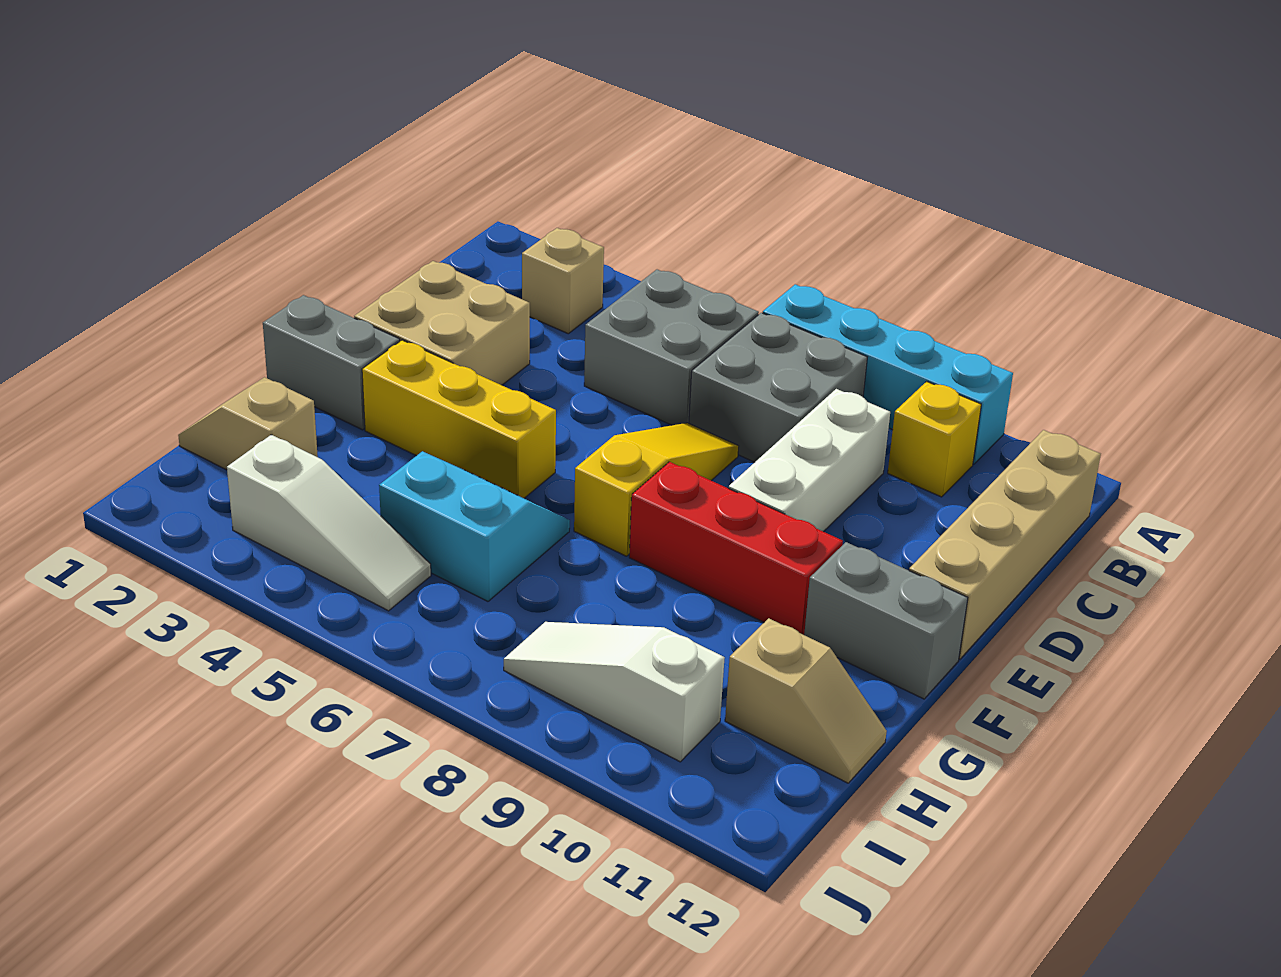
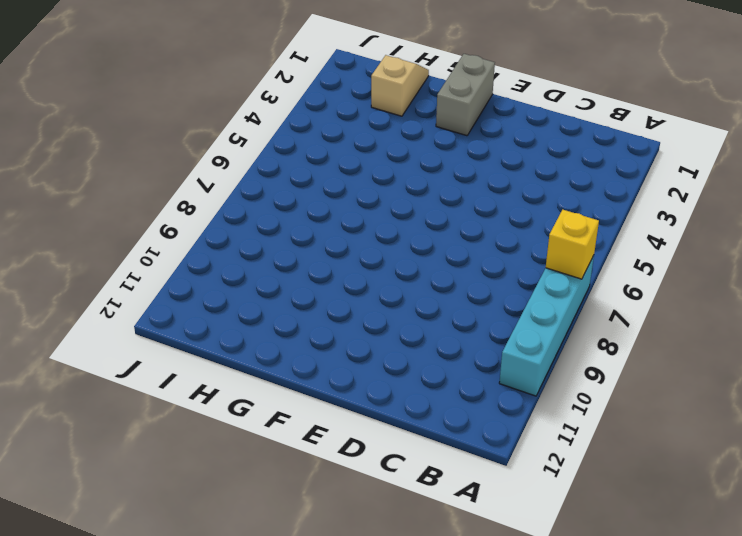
yellow 1x1 brick [546,210,599,279] -> yellow 1x1 brick moved to [888,381,981,497]
none -> tan 1x1 brick [522,228,604,334]
none -> grey 2x2 brick [584,270,759,425]
none -> grey 2x2 brick [689,313,867,462]

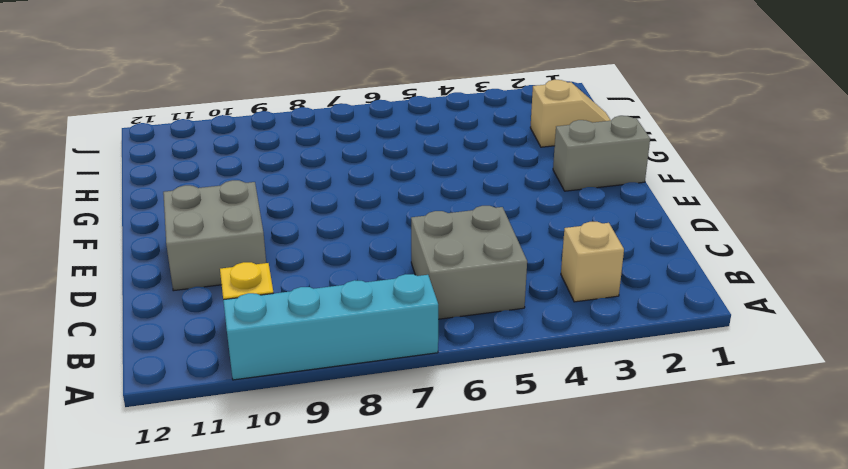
grey 2x2 brick [163,180,266,291] -> grey 2x2 brick moved to [689,313,867,462]
none -> tan 1x4 brick [909,430,1101,659]
none -> white 1x3 brick [729,389,890,532]
none -> tan 2x2 brick [354,261,530,385]

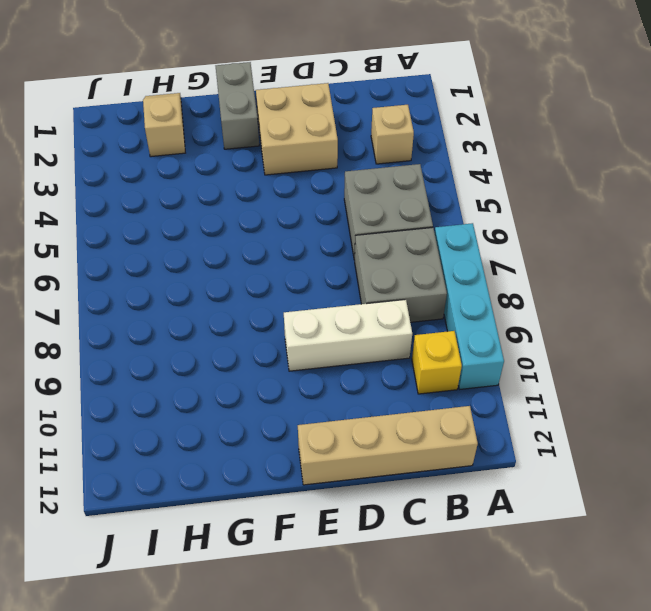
none -> yellow 1x3 slope [574,423,739,556]
none -> yellow 1x3 brick [362,340,556,498]
none -> red 1x3 brick [629,462,843,635]

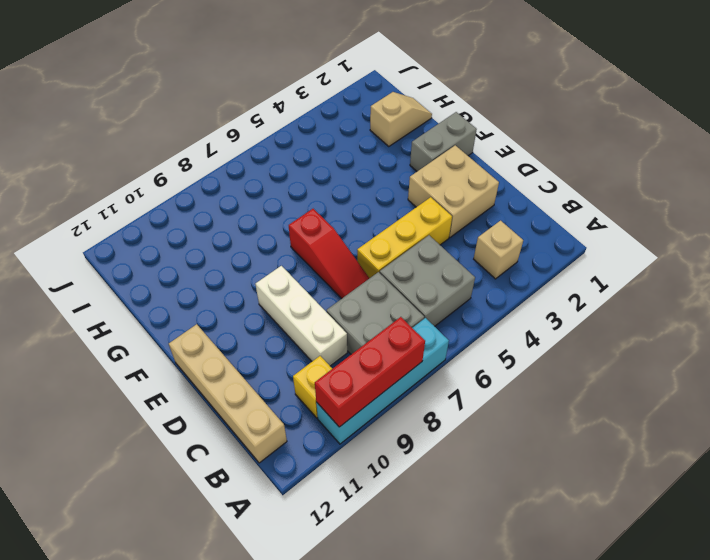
red 1x3 brick [315,317,425,427] -> red 1x3 brick moved to [629,462,843,635]
yellow 1x3 brick [357,197,452,278] -> yellow 1x3 brick moved to [362,340,556,498]
red 1x3 slope [289,209,369,299] -> yellow 1x3 slope [574,423,739,556]
none -> grey 1x2 brick [804,542,968,699]
none -> cyan 2x2 slope [379,451,570,601]
none -> tan 1x2 slope [725,618,887,783]

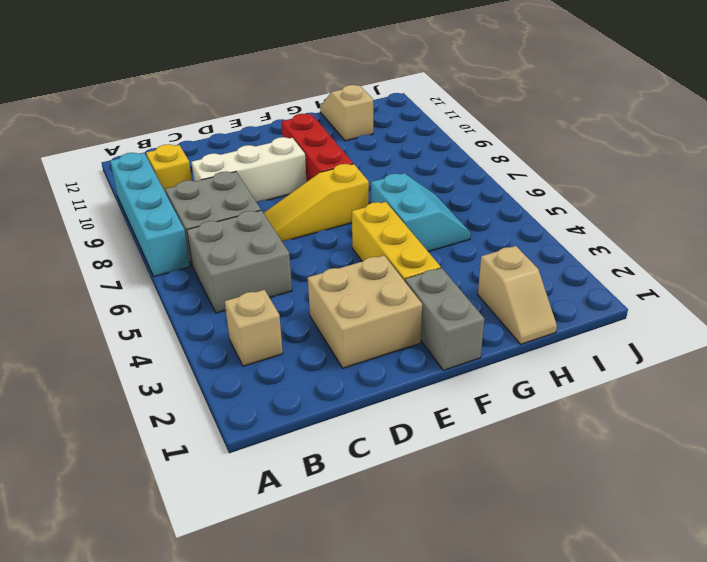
cyan 2x2 slope [371,173,471,252] -> cyan 2x2 slope turned to [379,451,570,601]
none -> tan 1x4 brick [909,430,1101,659]
none -> grey 1x2 brick [804,542,968,699]
none -> white 1x3 slope [227,435,431,611]

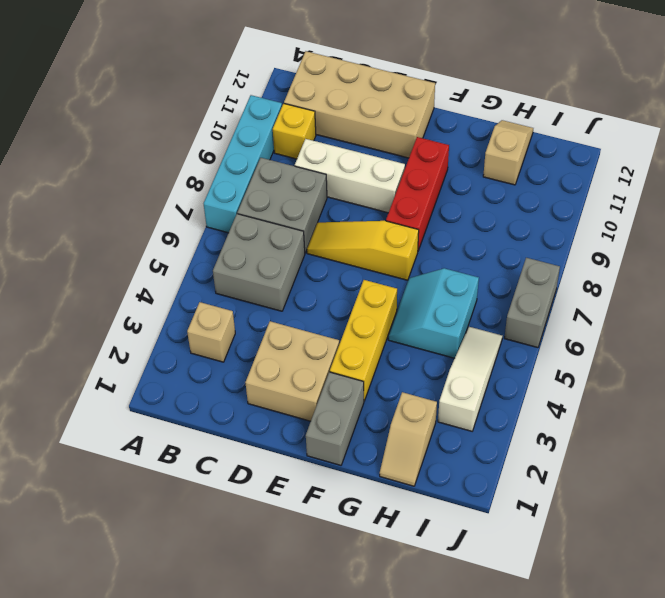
tan 2x4 brick [284,51,435,158] -> tan 1x4 brick [909,430,1101,659]
grey 1x2 brick [505,258,560,348] -> grey 1x2 brick moved to [804,542,968,699]
none -> white 1x3 slope [504,622,725,762]

